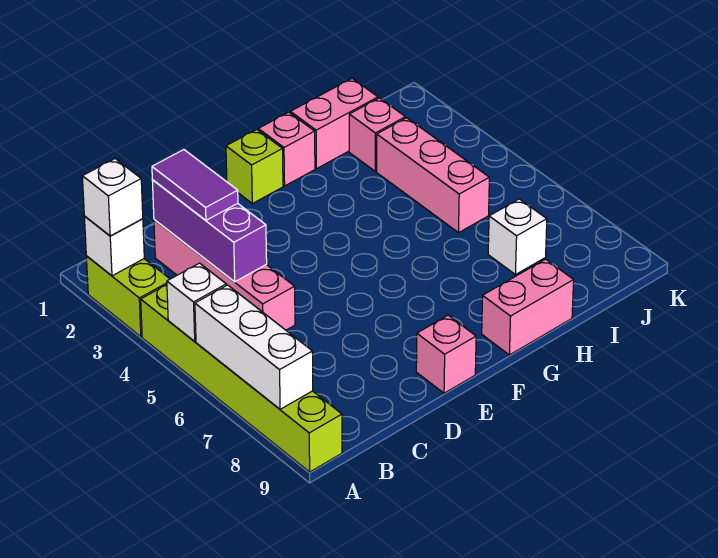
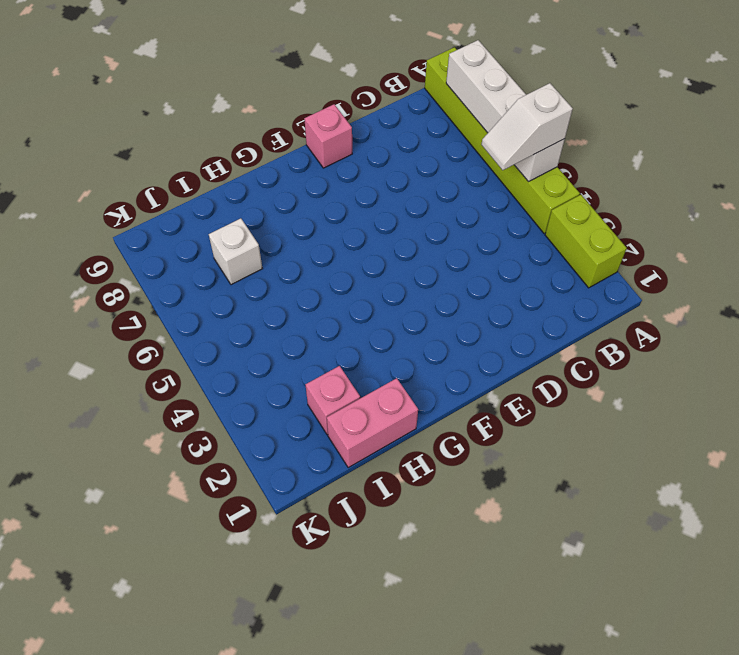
white 1x2 slope [481,83,573,170] -> none
none -> pink 1x4 brick [154,220,295,330]
none -> lime 1x1 brick [226,129,283,203]
none -> pink 1x1 brick [258,112,315,186]

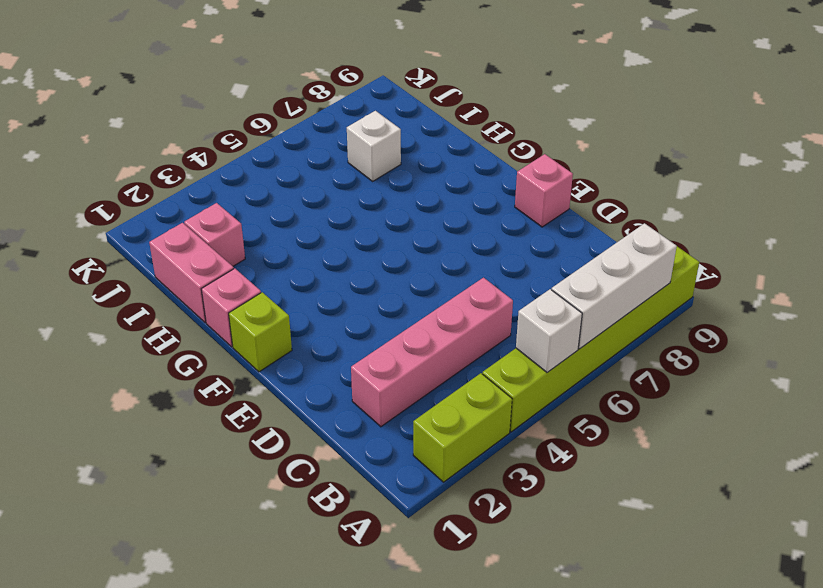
none -> pink 1x2 brick [482,259,574,355]
none -> pink 1x3 brick [377,118,489,233]
none -> white 1x1 brick [84,216,144,276]

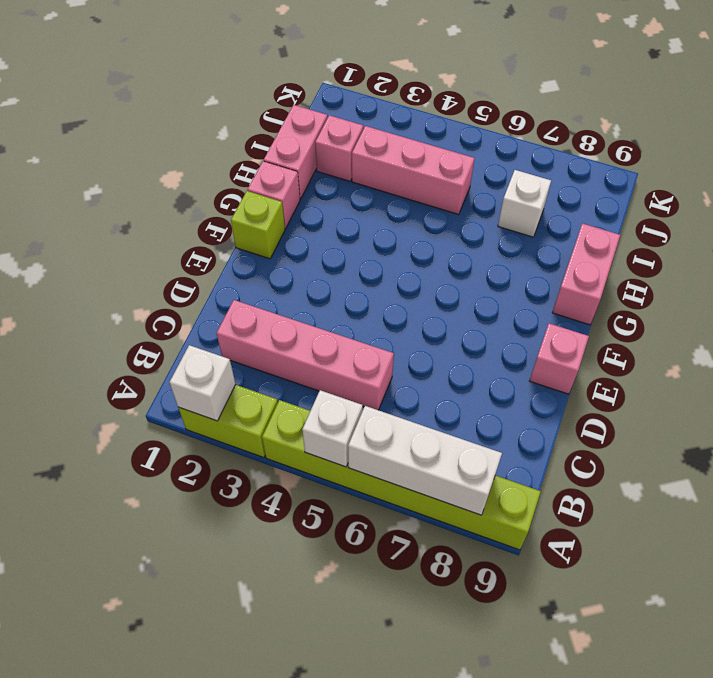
none -> purple 1x3 brick [152,180,267,282]
none -> white 1x1 brick [82,159,143,236]
none -> purple 1x2 tile [152,150,238,220]

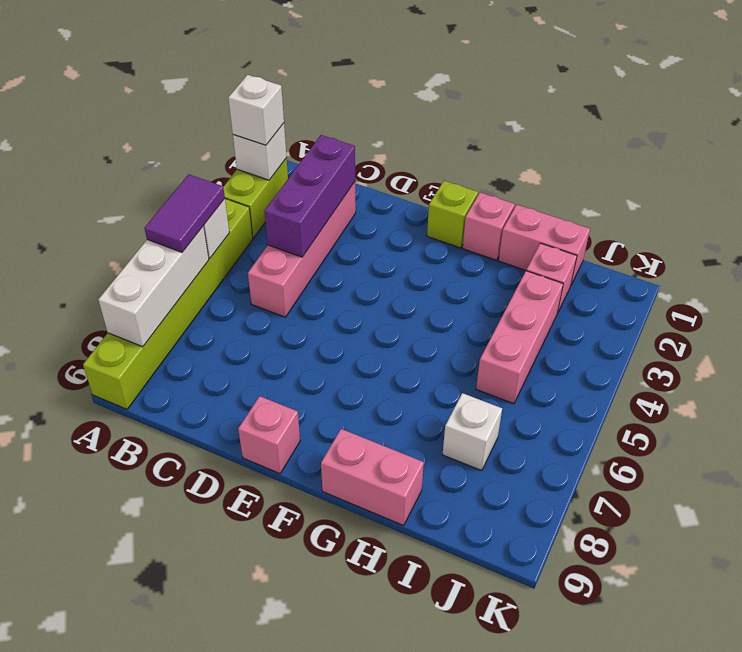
purple 1x2 tile [144,174,225,252] -> purple 1x2 tile moved to [152,150,238,220]

